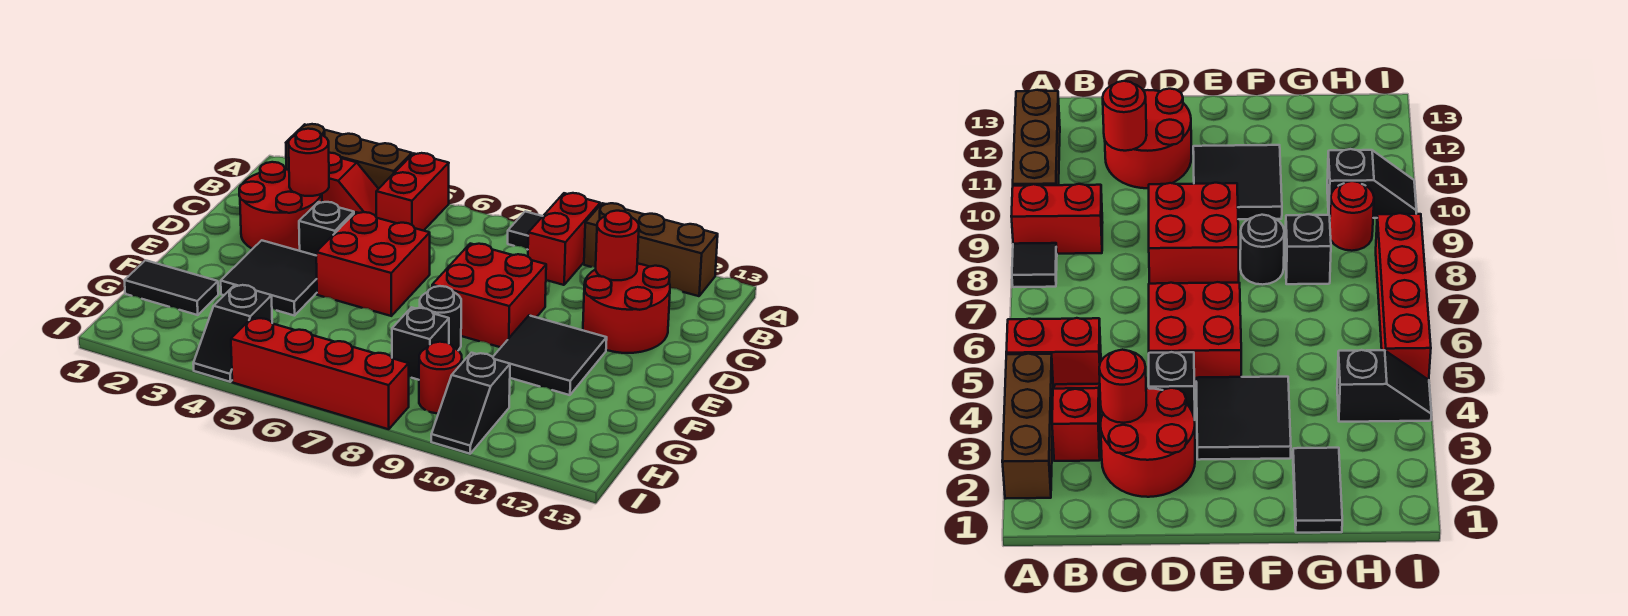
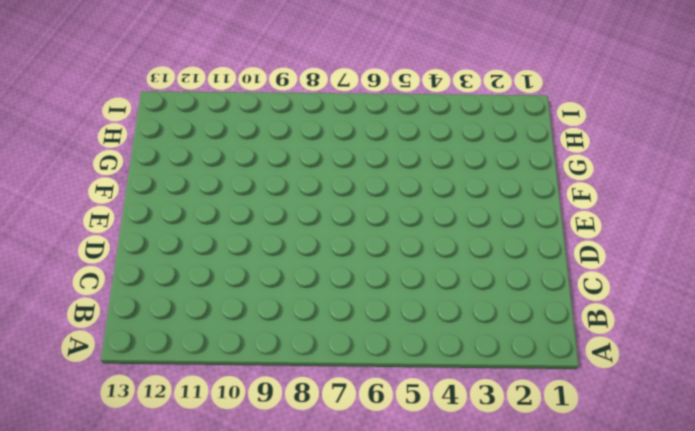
none -> brown 1x3 brick [286,124,412,189]
none -> red 1x2 brick [376,153,449,231]
none -> black 1x1 tile [508,211,543,250]

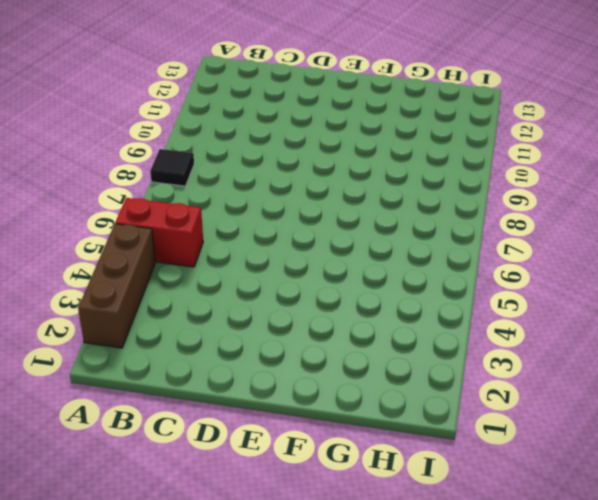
none -> red 1x2 brick [528,193,600,285]
none -> brown 1x3 brick [584,203,718,296]
none -> red 1x2 slope [322,153,378,216]

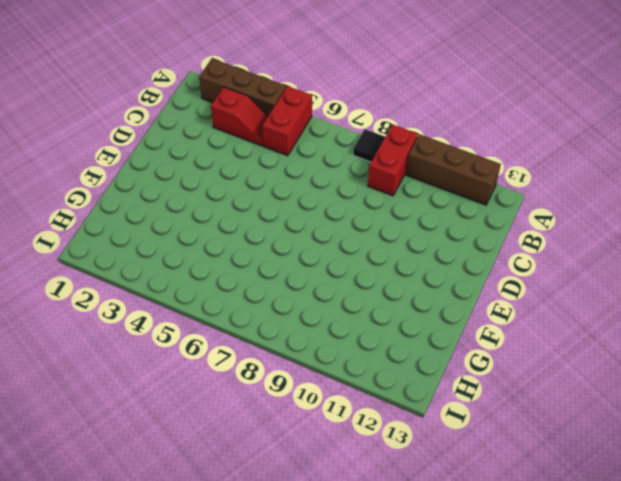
none -> red 2x2 round brick [239,162,322,251]
none -> red 2x2 round brick [583,264,670,353]
none -> black 1x1 brick [299,202,354,255]

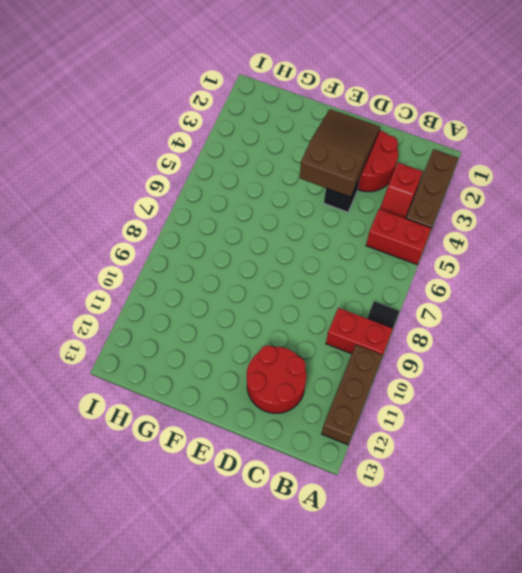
brown 2x3 slope [300,109,380,197] -> none
none -> red 2x2 brick [316,212,430,316]
none -> red 2x2 brick [432,244,546,347]
none -> black 2x2 tile [221,240,317,316]

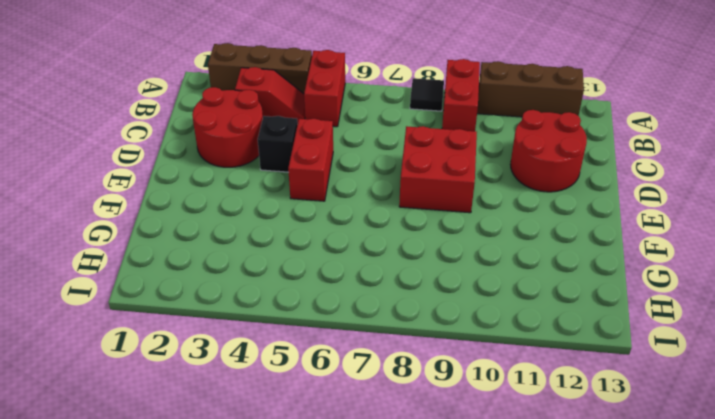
red 1x2 brick [288,119,333,201] -> red 2x2 brick [316,212,430,316]
none -> black 2x2 tile [221,240,317,316]
none -> black 2x2 tile [493,315,607,395]
none -> black 1x1 round brick [420,286,461,350]

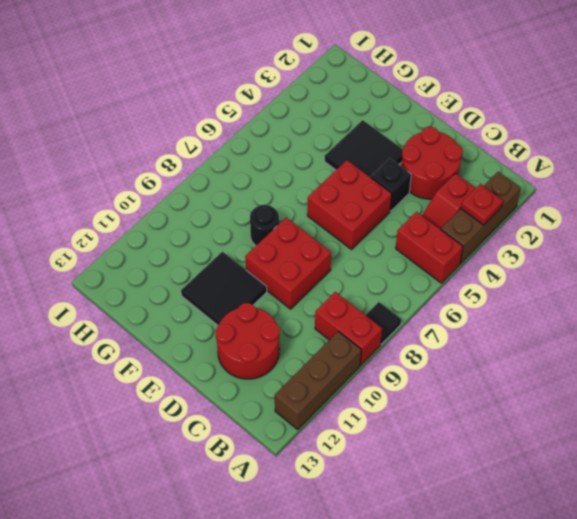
red 1x1 plate [461,184,503,225] -> none
none -> black 1x2 tile [124,260,218,315]
none -> black 1x1 brick [392,307,449,380]
none -> black 1x2 slope [193,285,272,382]

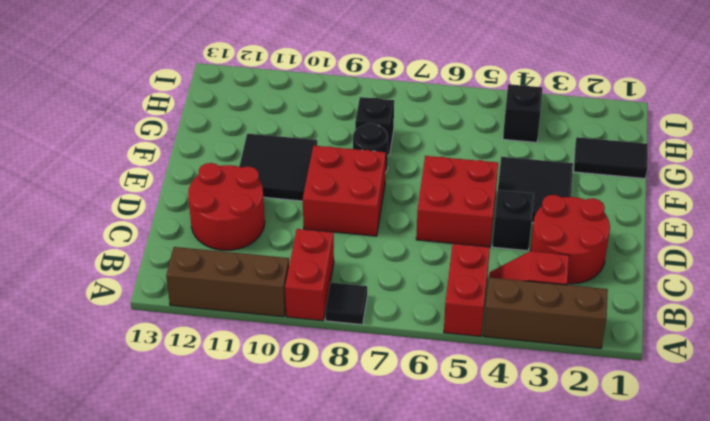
none -> red 1x1 round brick [419,342,462,413]
none -> black 1x2 slope [431,353,510,454]
none -> red 1x4 brick [231,318,409,429]

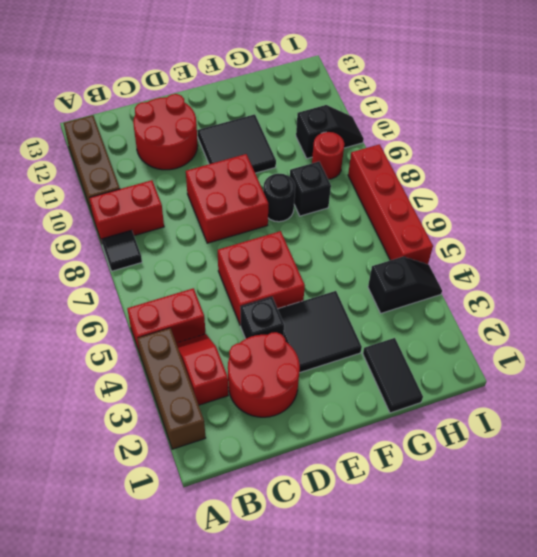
none -> red 1x1 round brick [289,129,329,196]
none -> red 1x1 round brick [596,211,639,280]

